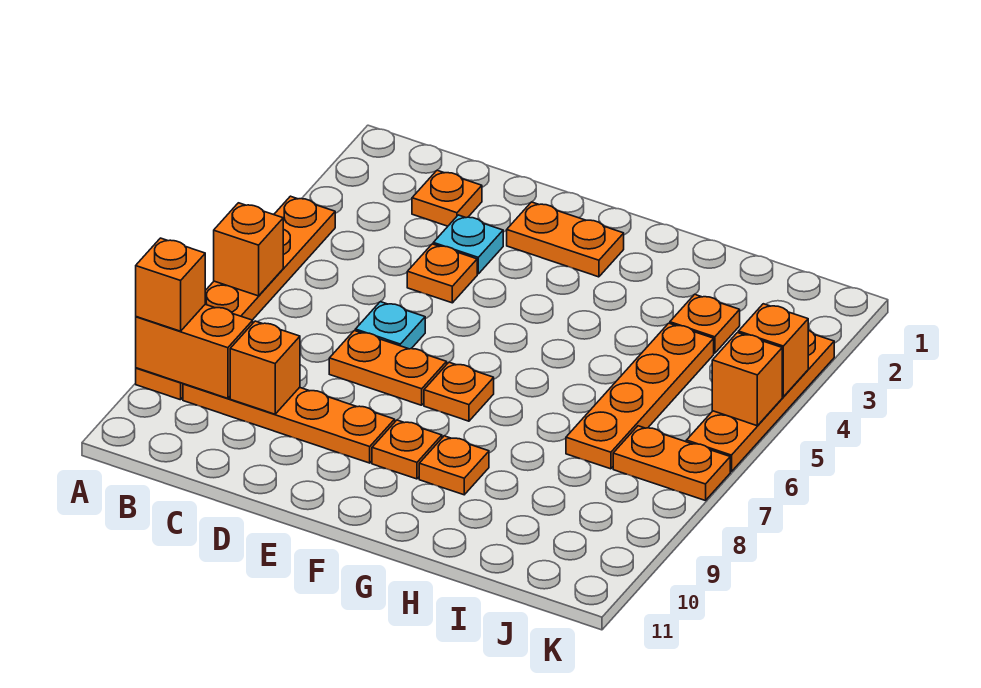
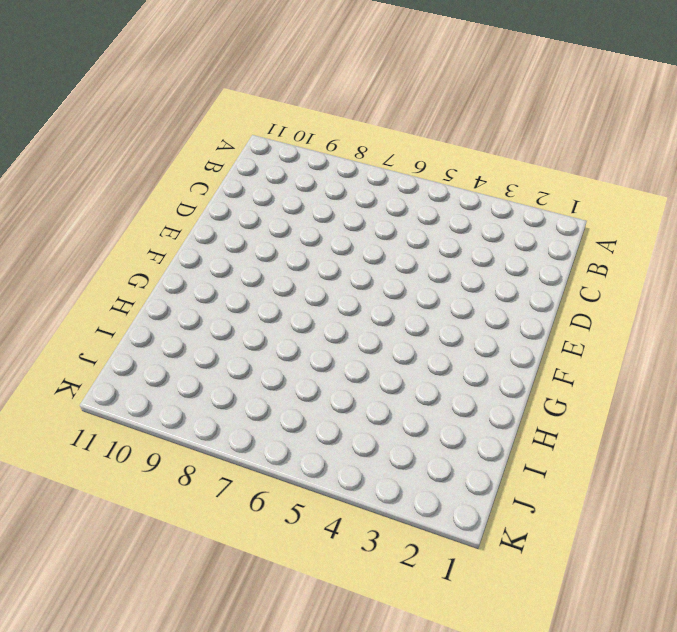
none -> orange 1x6 plate [136,196,335,400]
none -> orange 1x4 plate [183,384,395,463]
none -> orange 1x1 plate [412,170,482,226]

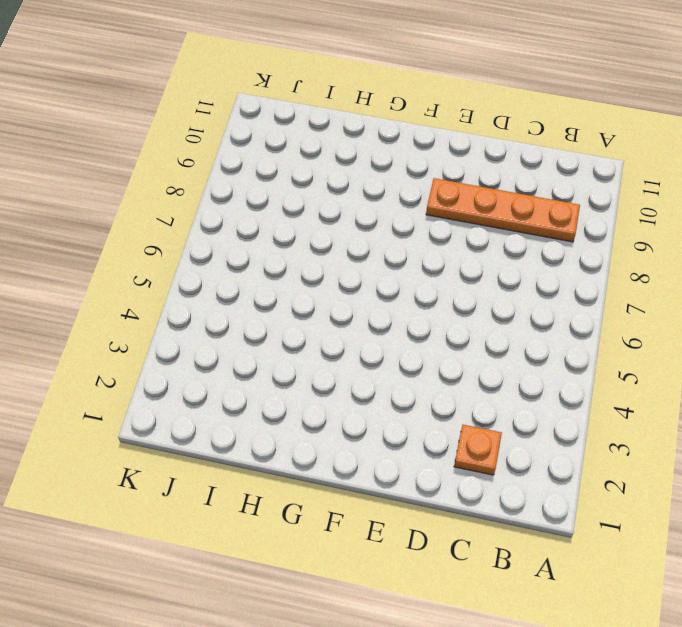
none -> orange 1x6 plate [136,196,335,400]
none -> cyan 1x1 plate [433,215,503,274]
none -> orange 1x1 plate [407,244,477,303]

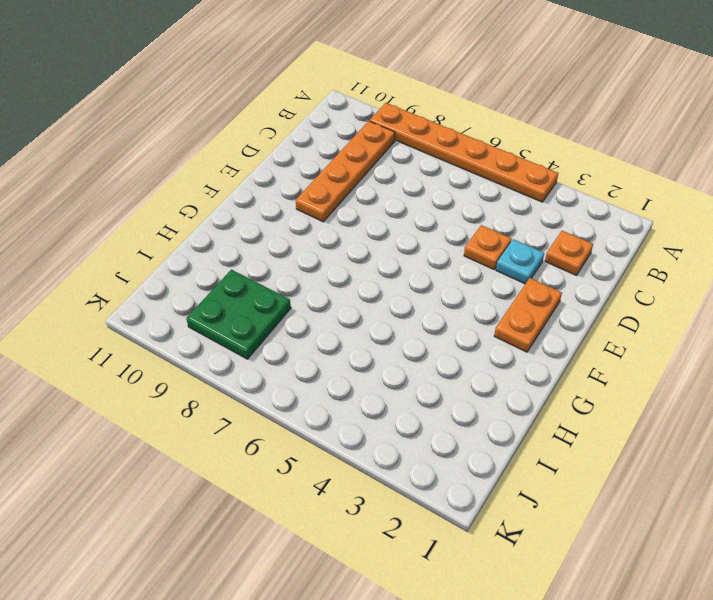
green 2x2 plate [186,270,291,359] -> none
none -> cyan 1x1 plate [355,302,425,349]
none -> orange 1x2 plate [329,331,447,405]
none -> orange 1x1 plate [424,362,494,421]

